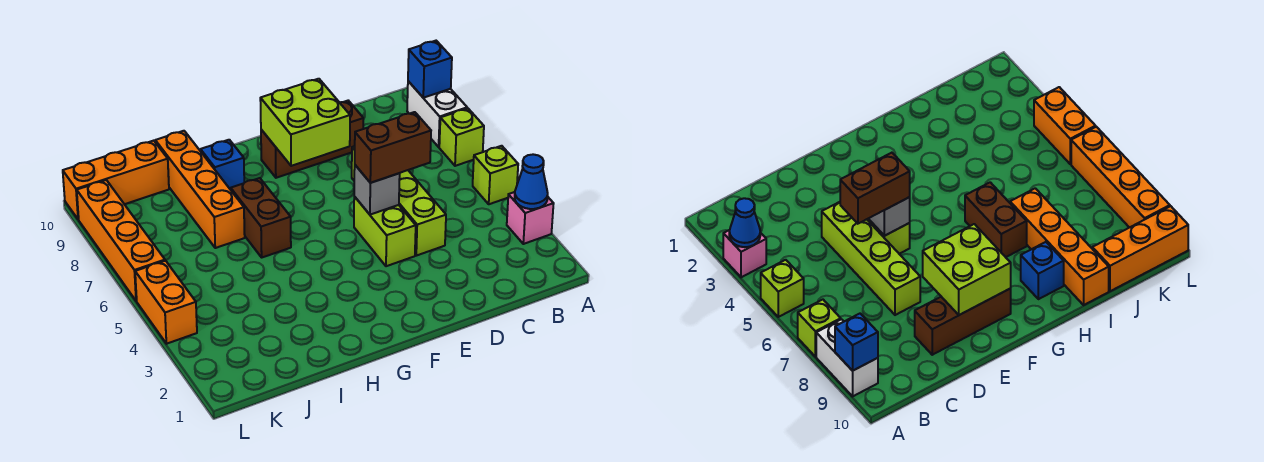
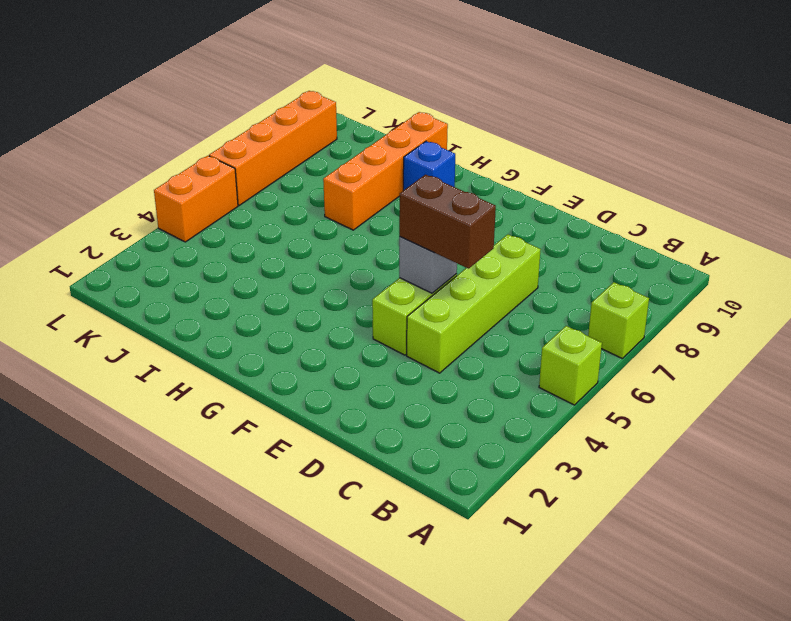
none -> pink 1x1 brick [507,192,554,244]
none -> white 1x2 brick [407,81,467,147]
none -> brown 1x3 brick [261,101,363,178]

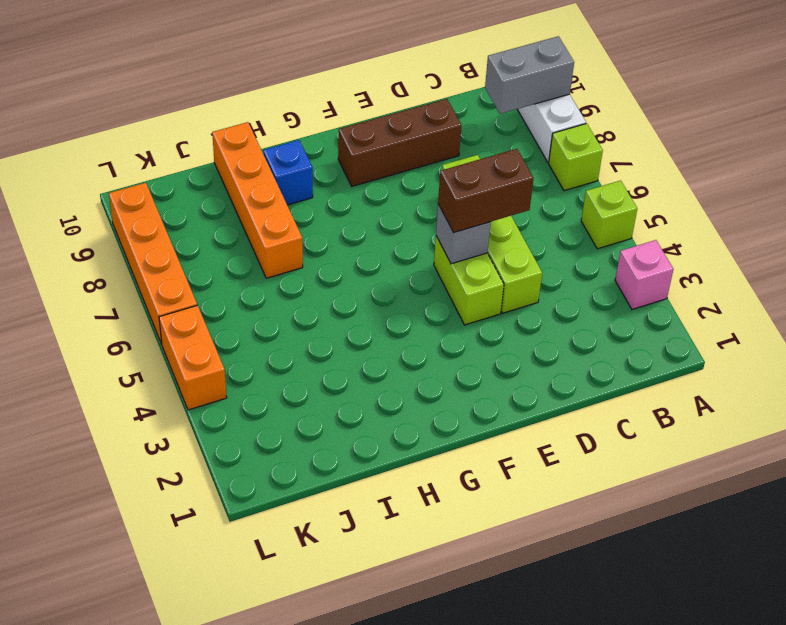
grey 1x2 brick [485,36,574,114] -> blue 1x1 brick [408,41,452,98]
none -> brown 1x2 brick [231,178,291,257]
none -> orange 1x3 brick [63,141,169,220]
none -> blue 1x1 cone [515,154,548,209]

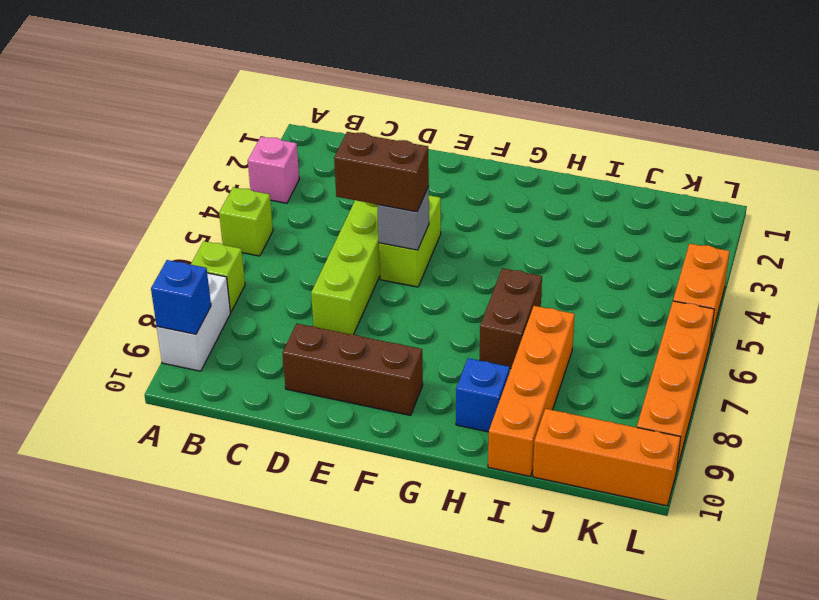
none -> blue 1x1 cone [515,154,548,209]
none -> lime 2x2 brick [260,79,350,166]

